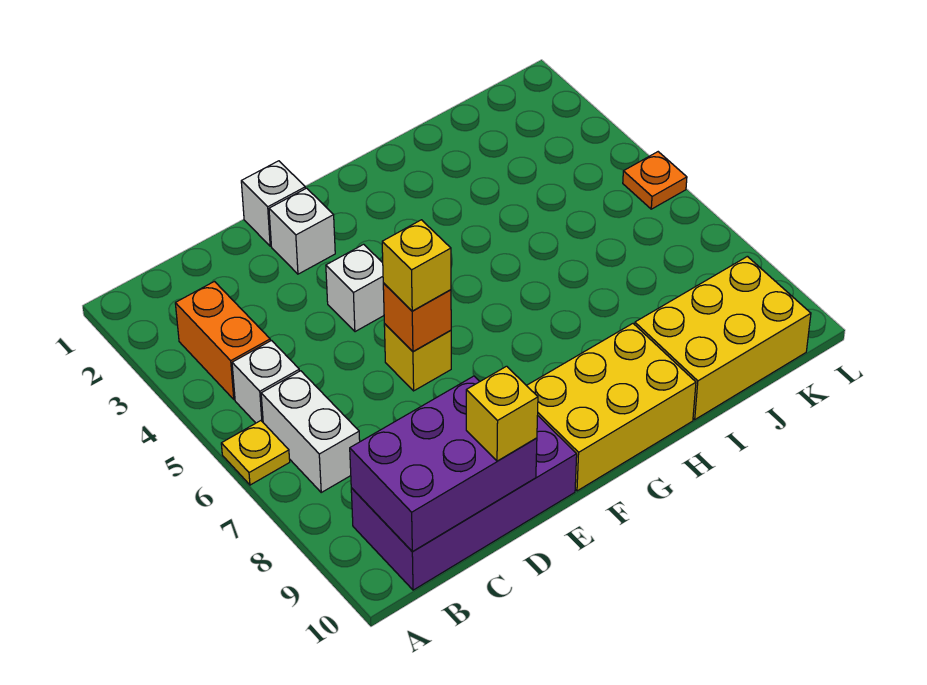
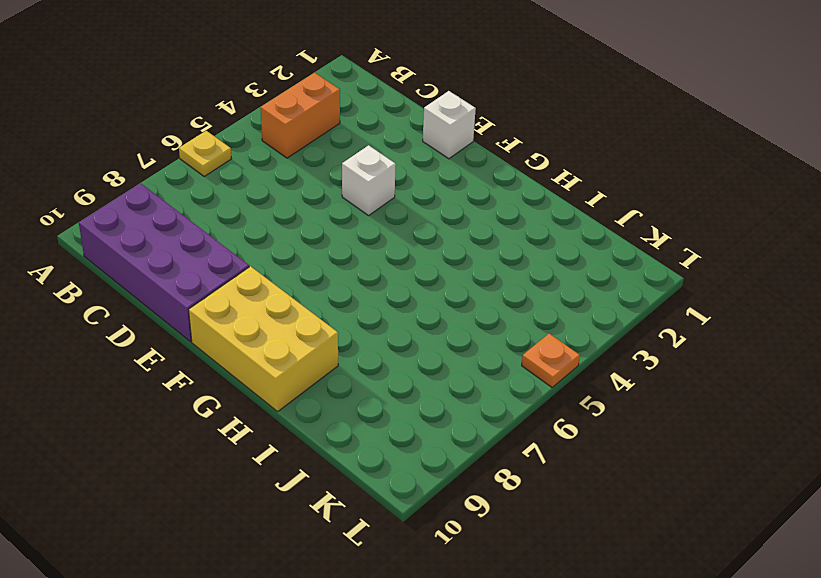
none -> white 1x1 brick [232,341,299,423]
none -> white 1x2 brick [261,371,360,492]
none -> white 1x1 brick [269,188,335,274]

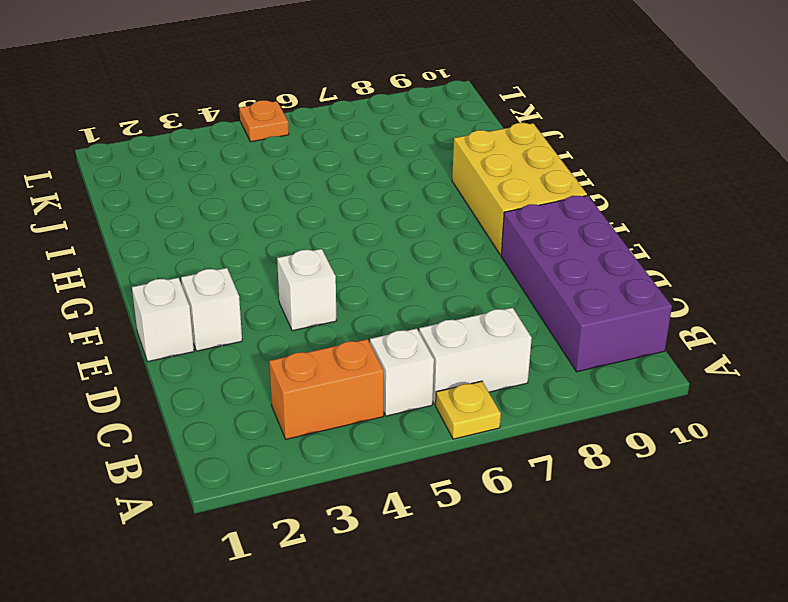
none -> yellow 1x1 brick [384,324,451,391]
none -> yellow 2x3 brick [635,256,811,420]
none -> purple 2x3 brick [350,376,537,552]

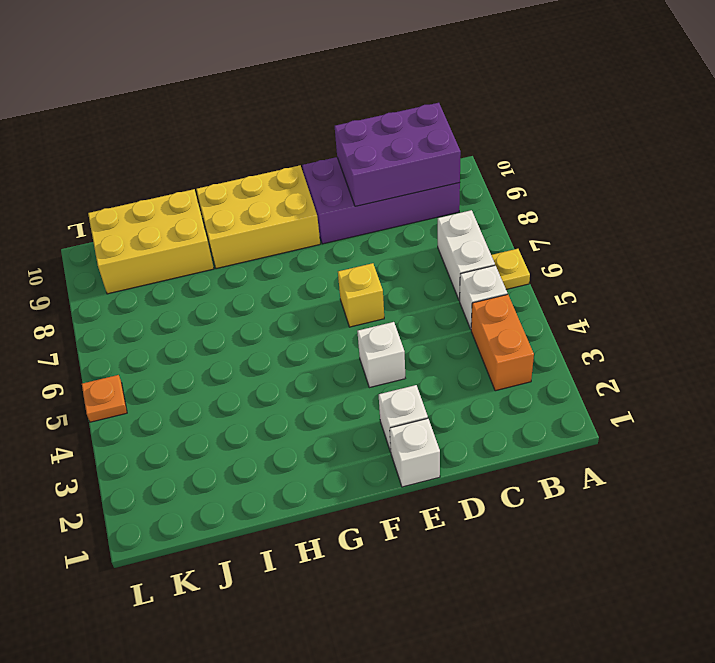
none -> orange 1x1 brick [383,283,451,352]
none -> yellow 1x1 brick [466,366,538,461]
none -> yellow 1x1 brick [382,220,451,311]

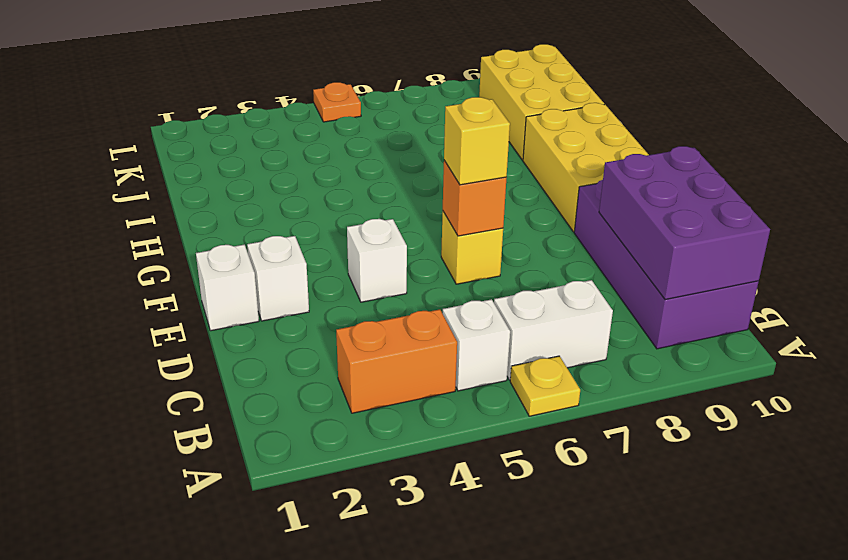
none -> yellow 1x1 brick [466,366,538,461]

